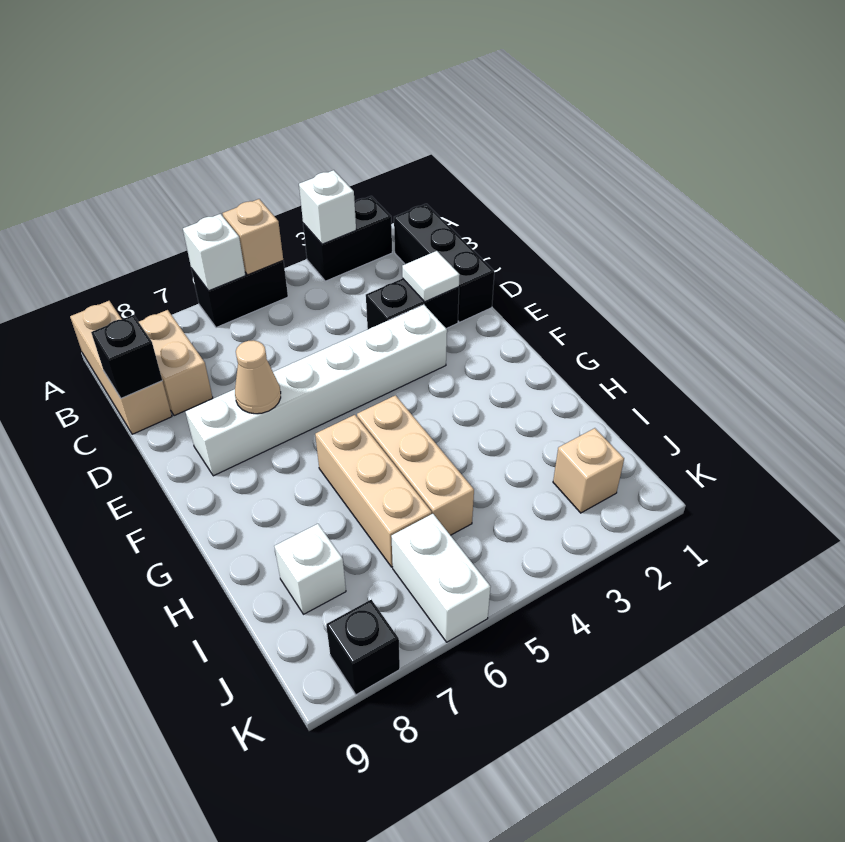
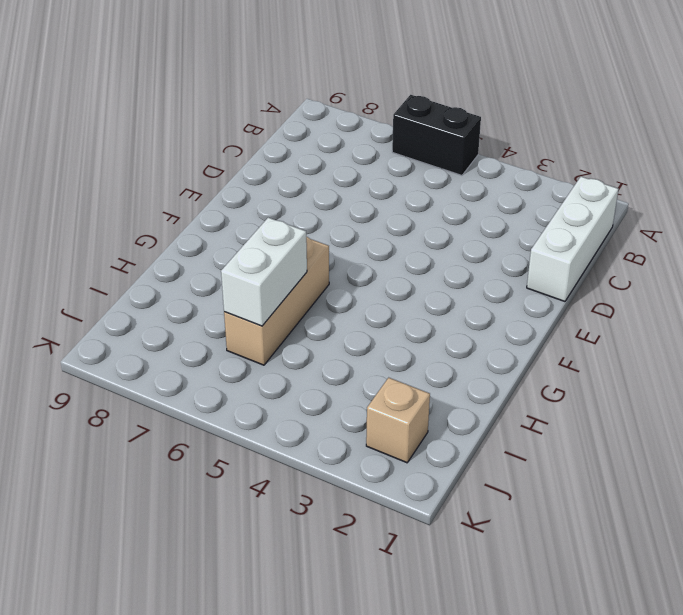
white 1x3 brick [527,177,619,301] -> black 1x3 brick [394,204,494,322]
white 1x2 brick [221,218,307,326] -> white 1x2 brick moved to [391,514,491,642]
none -> black 1x2 brick [303,196,392,281]
none -> tan 1x3 brick [70,301,172,434]
none -> tan 1x2 brick [139,310,213,416]

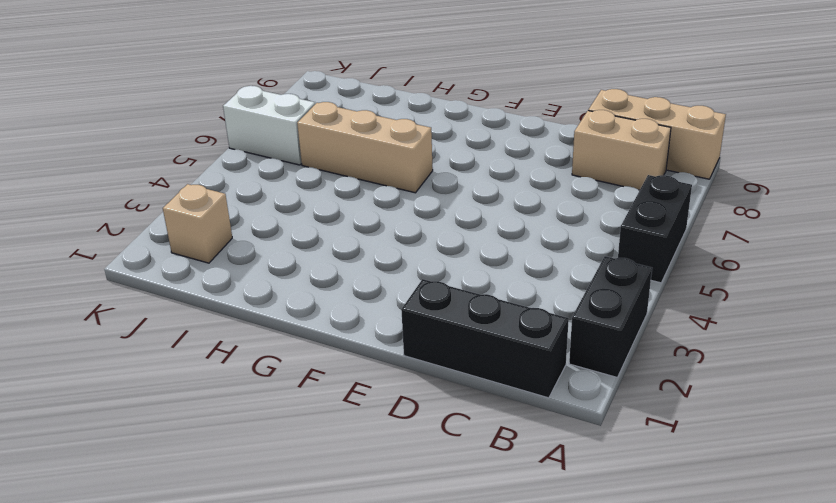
none -> black 1x2 brick [366,278,459,329]
none -> white 1x6 brick [185,305,447,476]
none -> tan 1x3 brick [357,395,474,535]

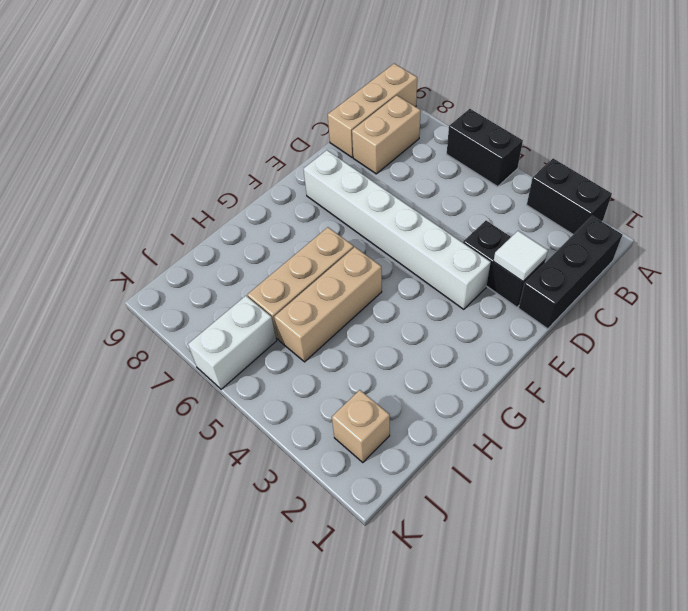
none -> white 1x1 brick [275,524,346,614]
none -> black 1x1 brick [326,600,400,695]
none -> white 1x1 brick [299,170,356,244]

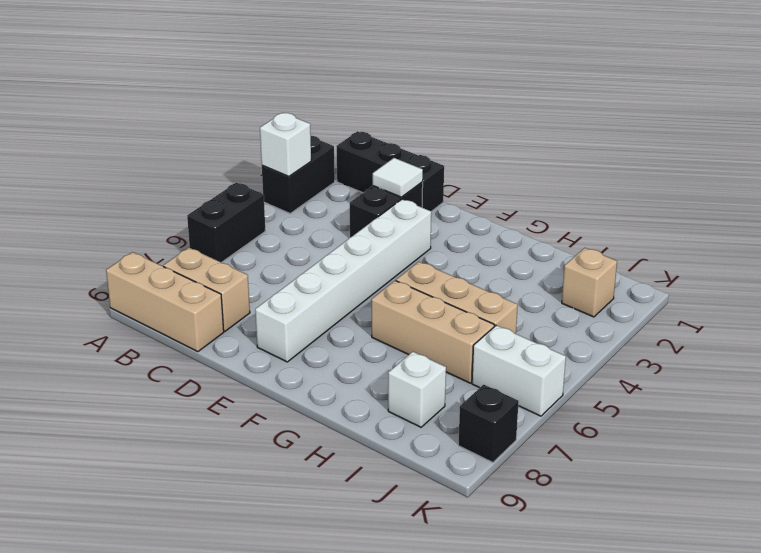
none -> tan 1x1 brick [223,199,283,275]
none -> white 1x1 brick [183,214,245,291]
none -> black 1x1 brick [91,315,162,398]

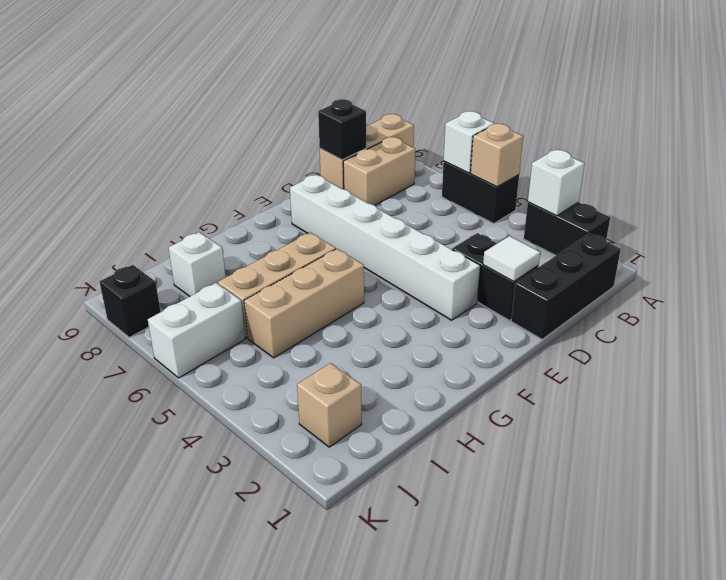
none -> tan 1x1 cone [235,340,281,414]

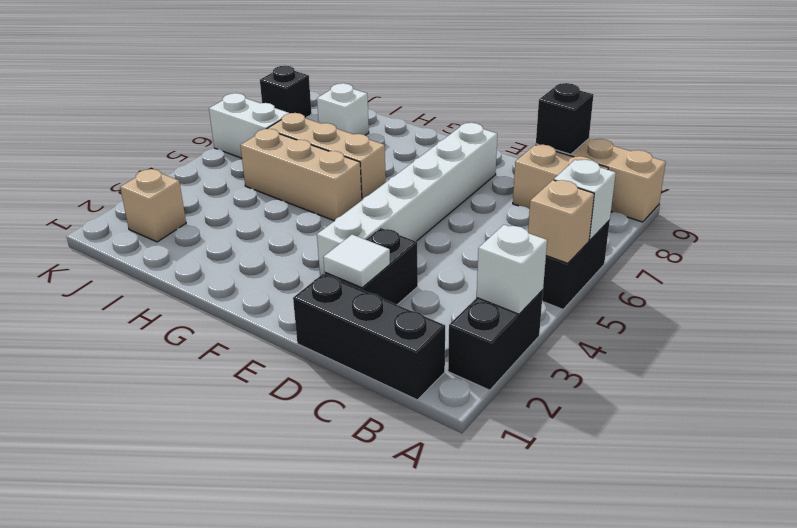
none -> tan 1x1 cone [235,340,281,414]

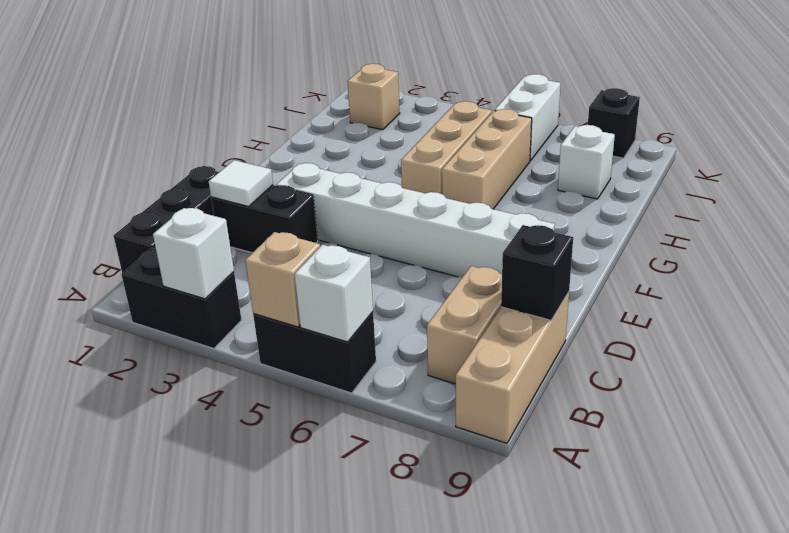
none -> tan 1x1 cone [235,340,281,414]

